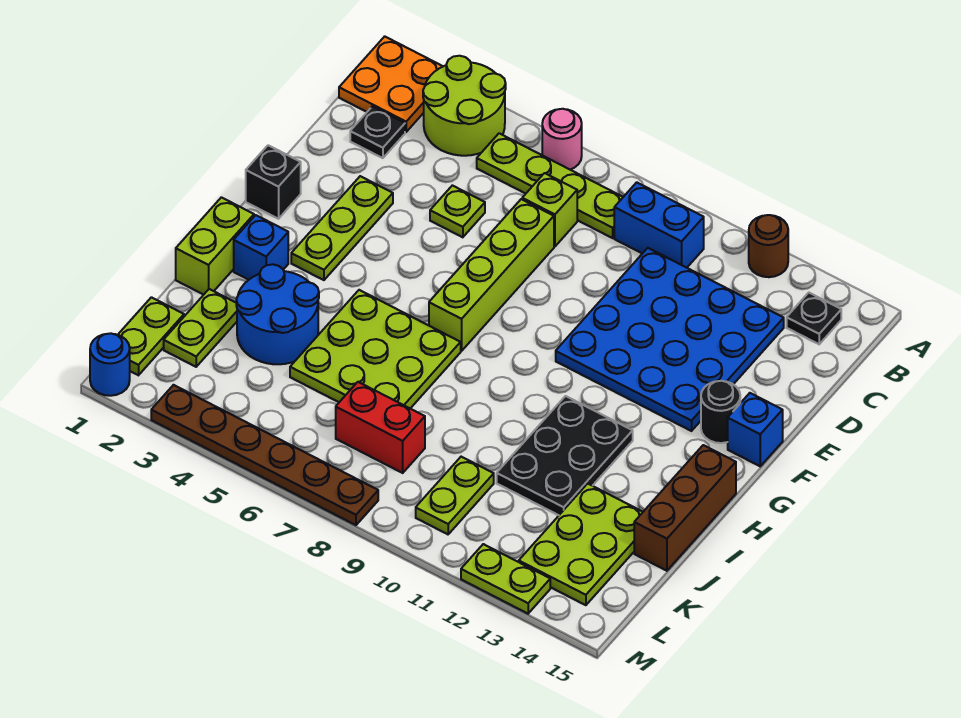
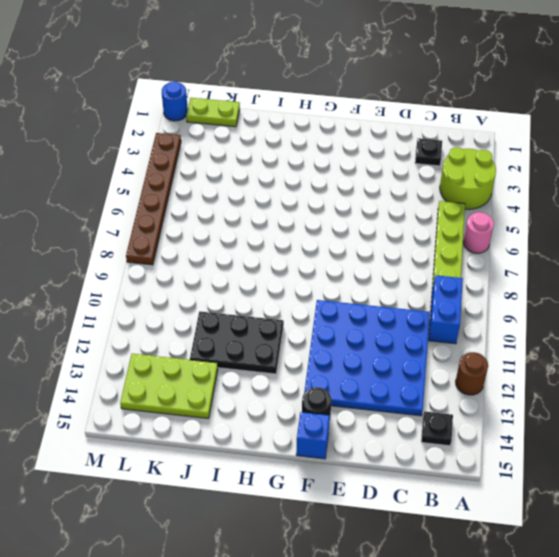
none -> orange 2x2 plate [339,36,443,132]
none -> lime 1x1 brick [522,173,577,247]
none -> lime 1x1 plate [430,185,485,237]
none -> lime 1x4 brick [429,199,554,351]

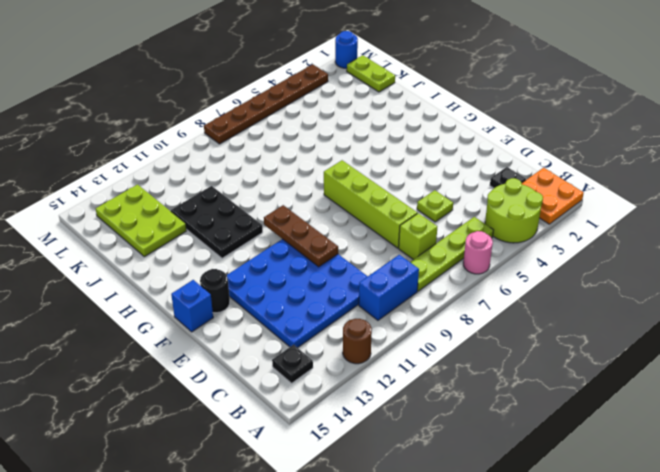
brown 1x3 plate [264,205,338,267] -> none
none -> lime 1x3 plate [291,176,393,280]
none -> black 1x1 brick [246,145,301,219]
none -> lime 1x2 brick [176,197,254,295]
none -> blue 1x1 brick [234,215,288,280]

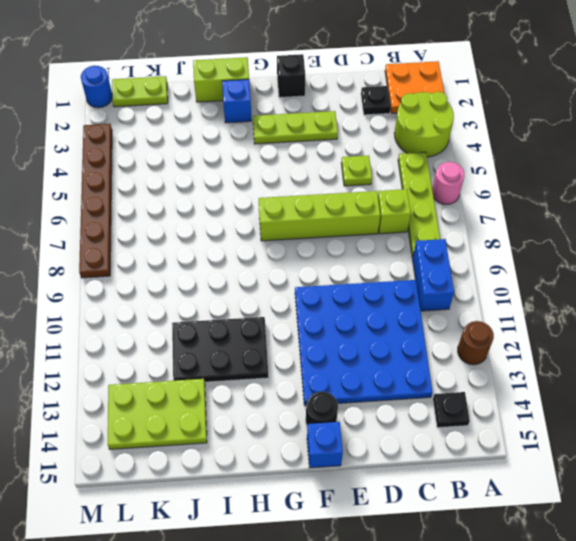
none -> lime 3x3 plate [290,290,461,408]
none -> brown 1x3 brick [634,445,736,571]
none -> blue 2x2 round brick [236,264,319,364]
none -> lime 1x2 plate [164,289,237,367]

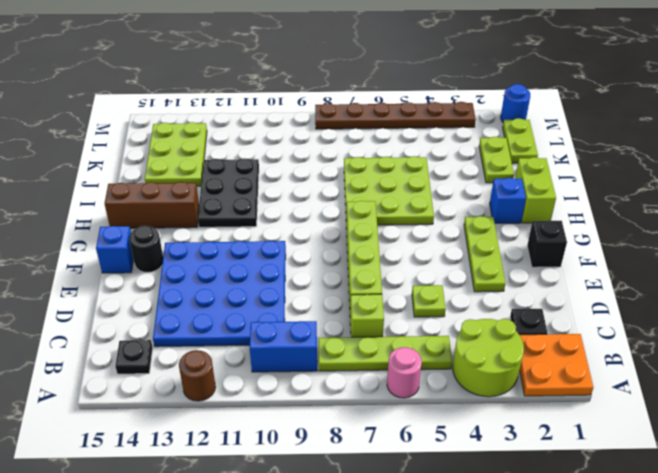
brown 1x3 brick [105,182,199,228] -> brown 1x3 brick turned to [634,445,736,571]
none -> blue 2x2 round brick [236,264,319,364]
none -> red 1x2 brick [336,382,425,473]
none -> lime 1x2 plate [416,457,494,534]
none -> lime 1x2 plate [461,544,550,614]

